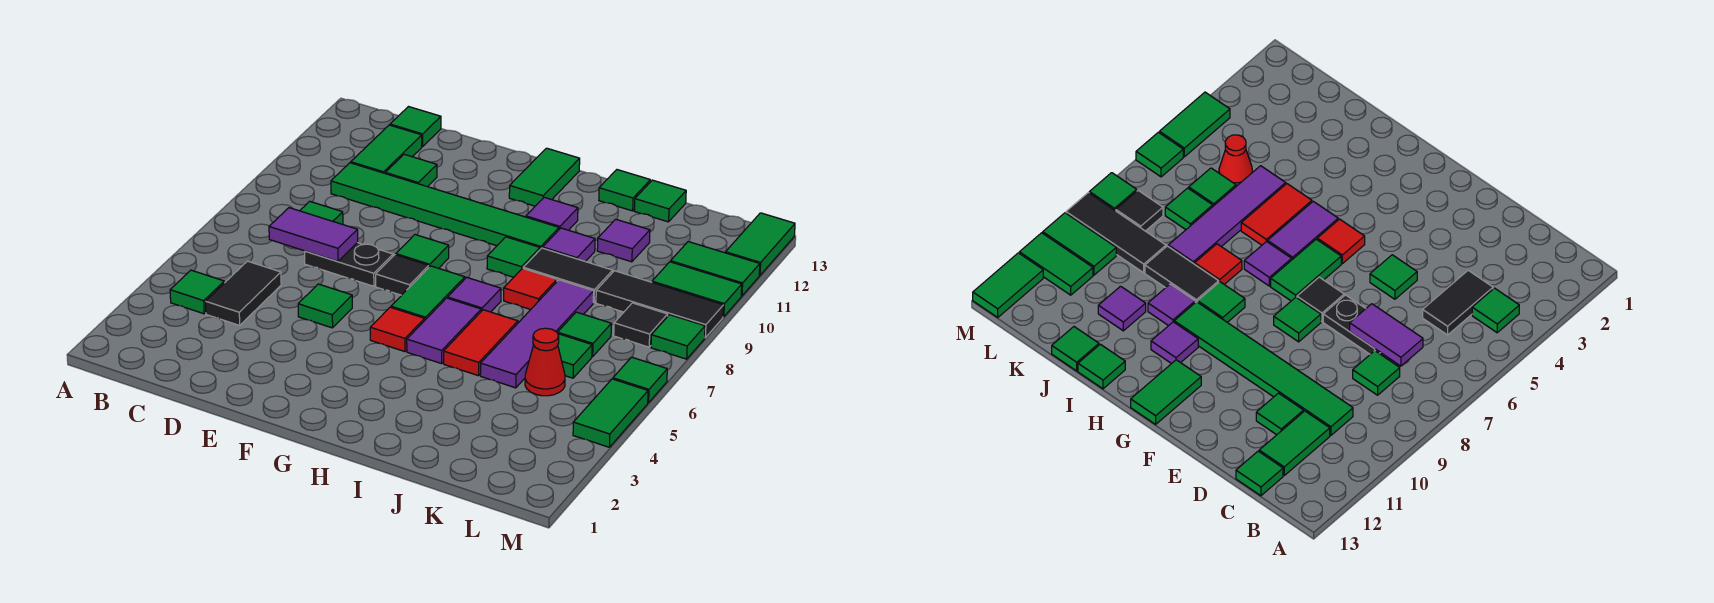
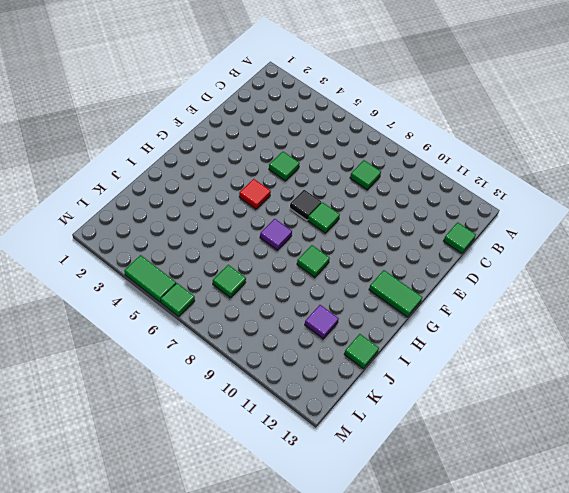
none -> green 1x1 tile [170,270,224,314]
none -> black 1x2 tile [206,261,281,325]
none -> green 1x6 tile [331,163,559,249]
none -> green 1x2 tile [351,125,422,173]

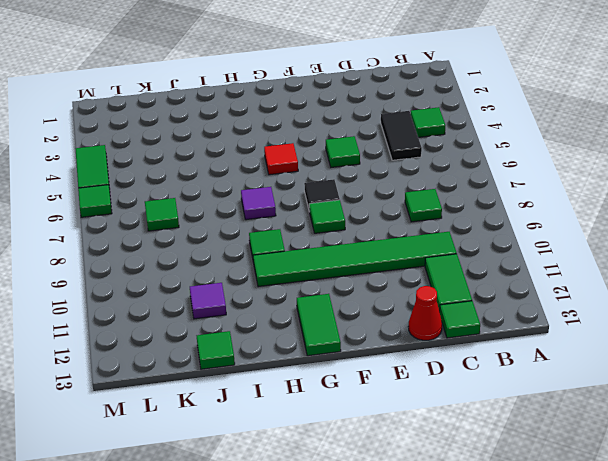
red 1x1 cone [408,286,442,340] -> red 1x1 cone moved to [525,328,565,396]
none -> black 1x2 plate [305,243,393,286]
none -> green 1x1 tile [385,154,437,187]
none -> green 1x2 tile [391,266,465,320]
none -> purple 1x2 tile [407,298,481,364]

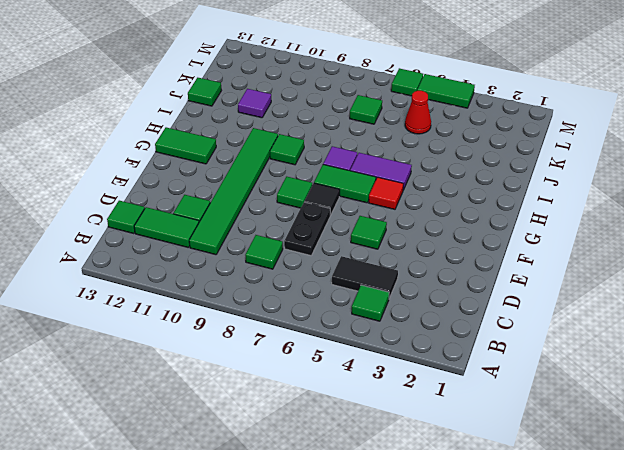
none -> purple 1x1 tile [526,197,578,230]
none -> red 1x2 tile [444,310,518,376]
none -> red 1x1 tile [504,268,557,310]
none -> black 1x2 tile [523,248,613,303]

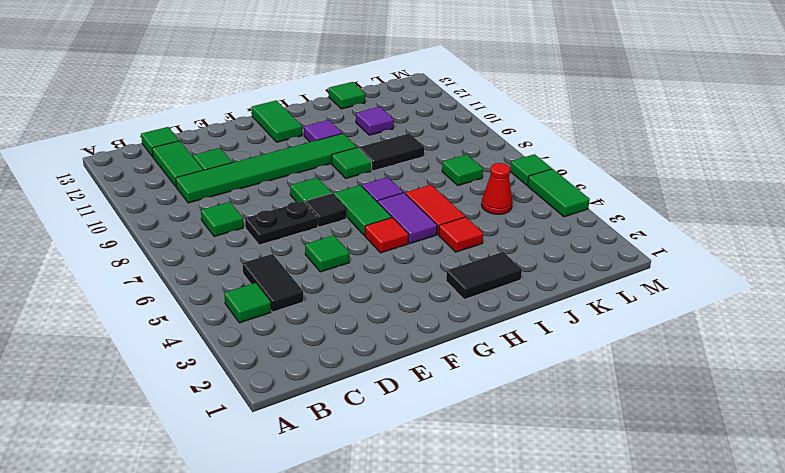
black 1x2 tile [446,252,522,299] -> none
red 1x1 tile [439,217,483,252] -> red 1x1 tile moved to [504,268,557,310]
none -> purple 1x1 tile [543,228,595,262]
none -> green 1x1 tile [599,170,650,211]
none -> purple 1x4 tile [480,280,594,388]
none -> green 1x1 tile [558,334,592,378]

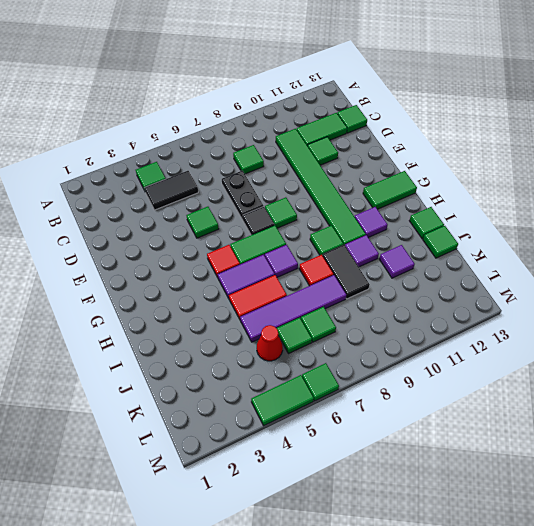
none -> black 1x3 tile [596,271,724,338]
none -> black 1x1 tile [614,303,668,347]
none -> green 1x2 tile [652,262,742,317]
none -> green 1x2 tile [671,242,760,296]

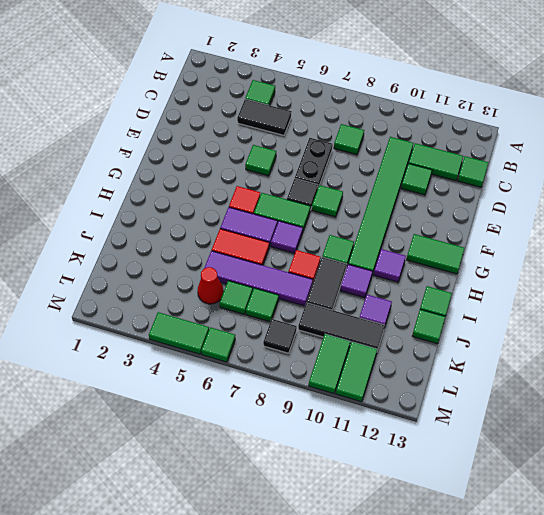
black 1x3 tile [298,303,385,350] -> black 1x3 tile turned to [596,271,724,338]
none -> green 1x1 tile [651,315,705,359]
none -> green 1x2 tile [726,213,795,275]
none -> purple 1x2 tile [269,208,358,261]

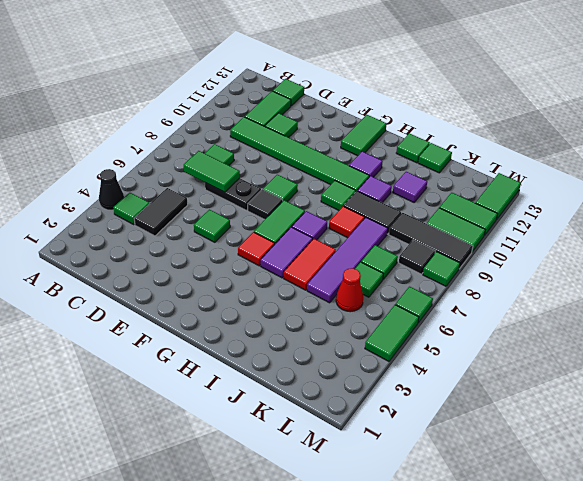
black 1x1 cone [99,169,124,210] -> none
green 1x2 tile [184,151,240,192] -> purple 1x2 tile [269,208,358,261]

